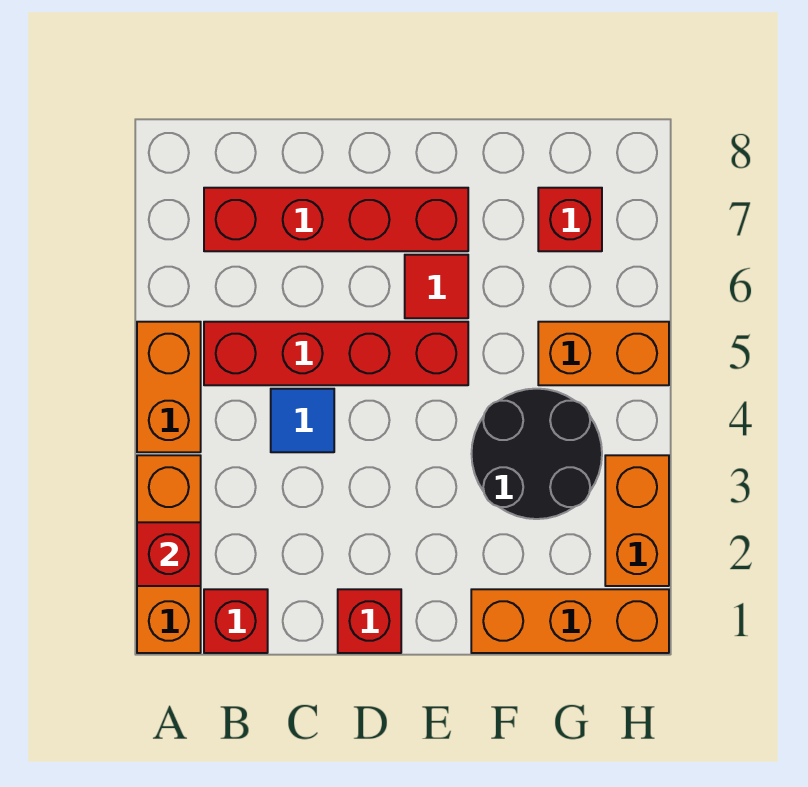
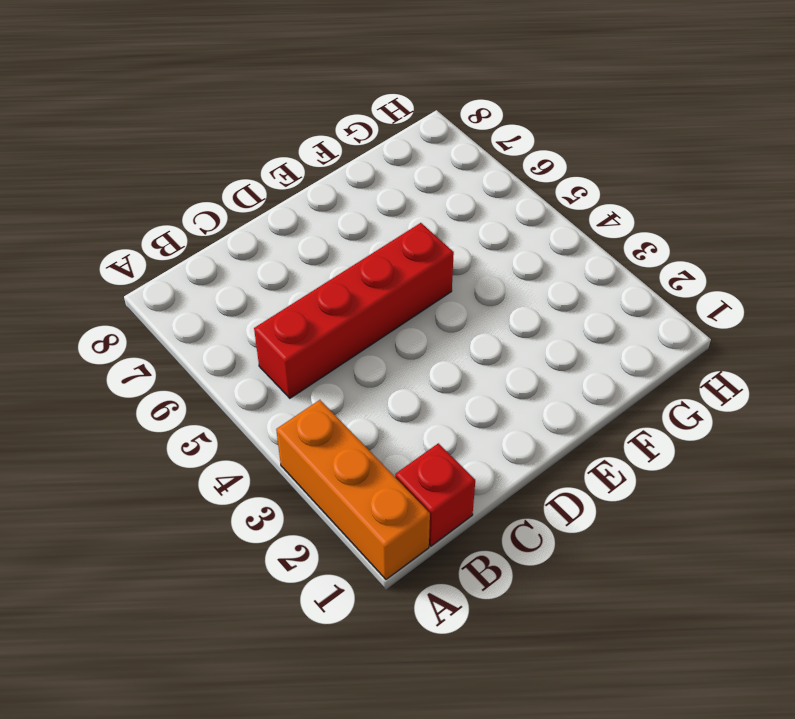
none -> orange 1x2 brick [137,322,201,452]
none -> red 1x4 brick [204,188,468,251]
none -> blue 1x1 tile [271,389,334,452]

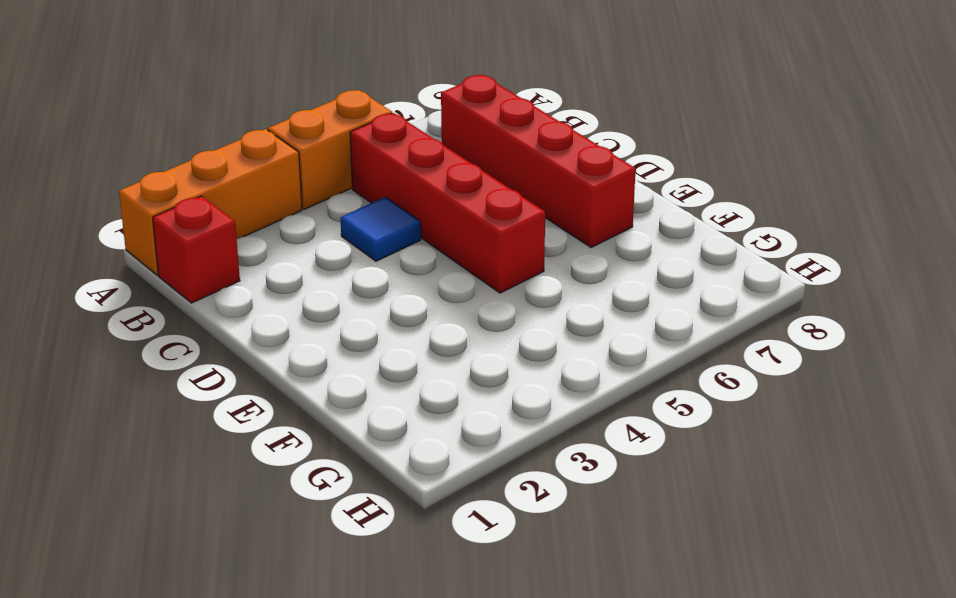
none -> red 1x1 brick [338,589,401,653]
none -> red 1x1 tile [405,255,468,318]
none -> orange 1x3 brick [471,589,669,653]

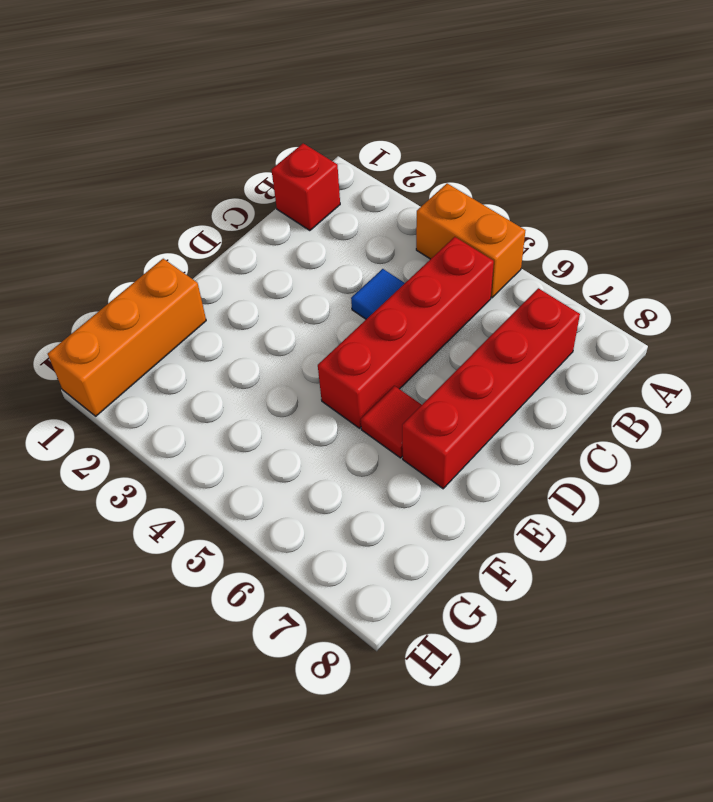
none -> orange 1x3 brick [137,455,201,653]
none -> red 1x1 brick [338,589,401,653]
none -> black 2x2 round brick [471,389,602,519]

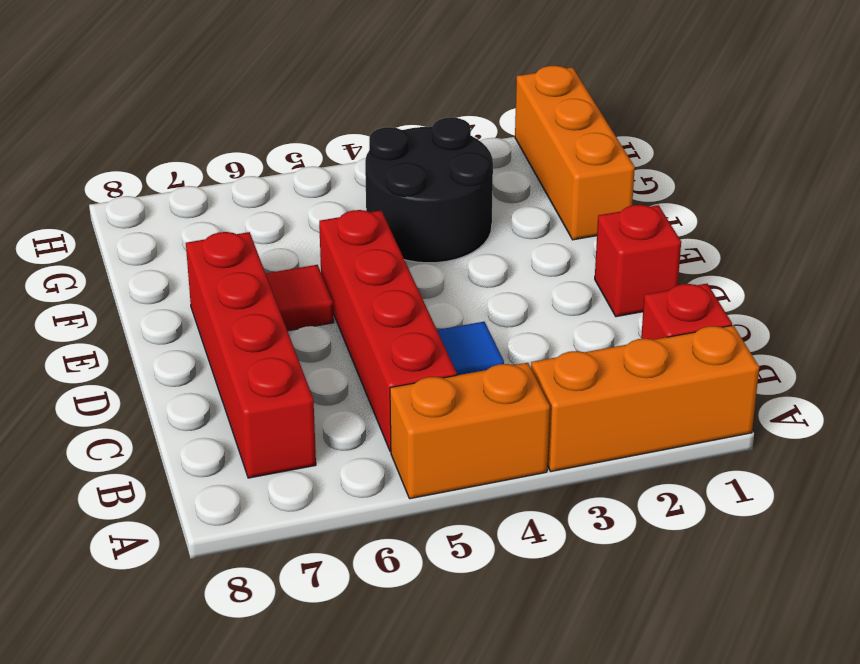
none -> orange 1x2 brick [538,322,669,385]
none -> red 1x1 brick [538,188,602,251]
none -> orange 1x2 brick [605,455,669,586]

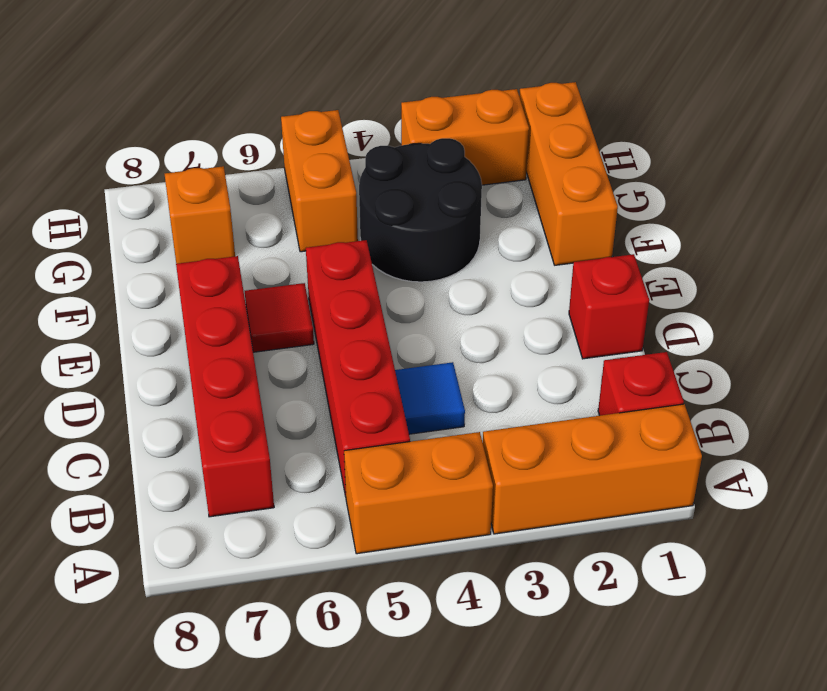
orange 1x1 brick [165,166,235,264] -> red 1x1 brick [538,188,602,251]
none -> red 1x1 brick [137,522,201,586]

